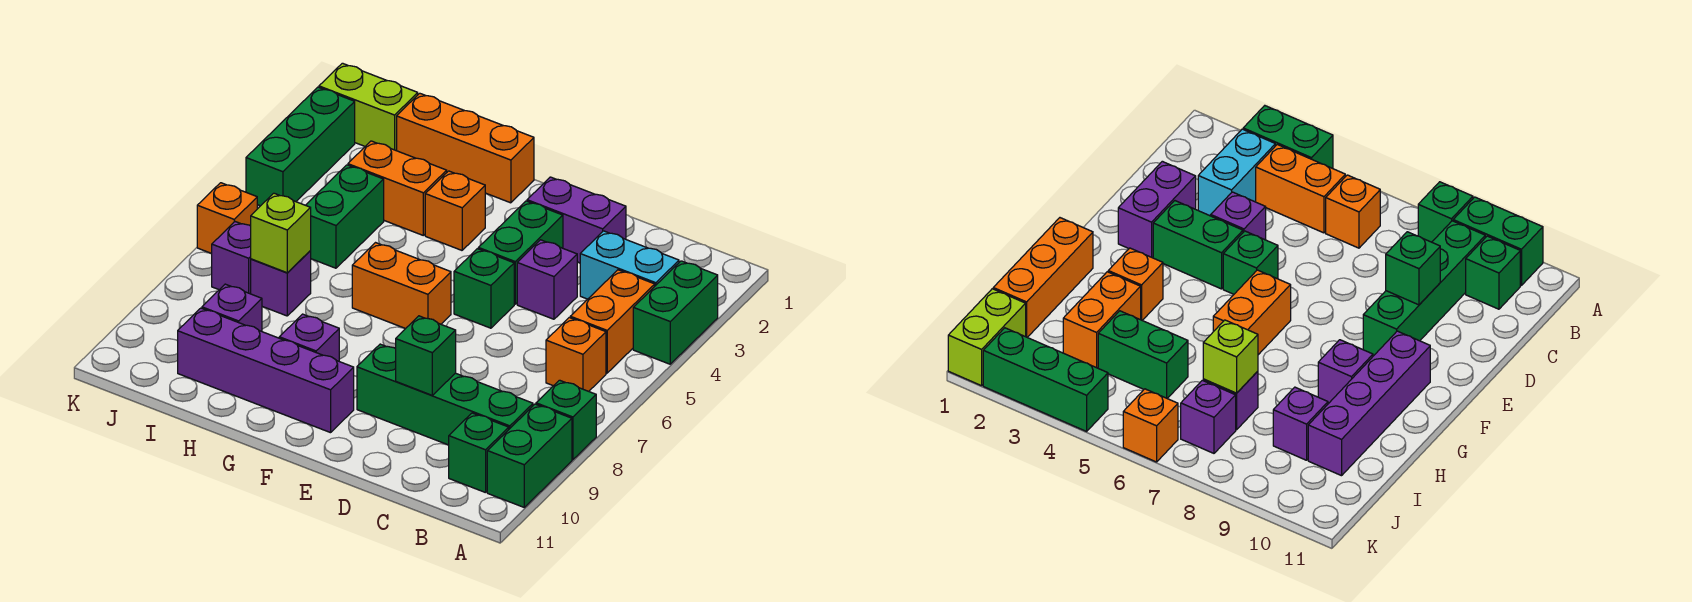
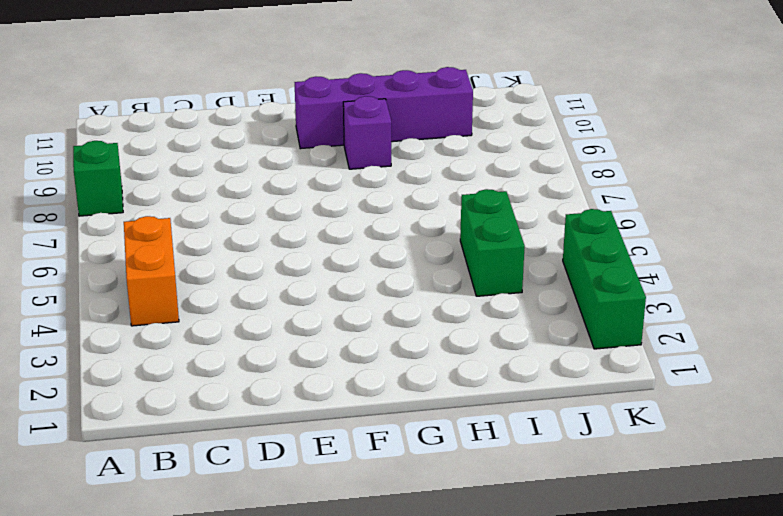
none -> green 1x2 brick [633,261,718,364]
none -> green 1x2 brick [487,404,572,507]
none -> cyan 1x2 brick [580,231,679,299]

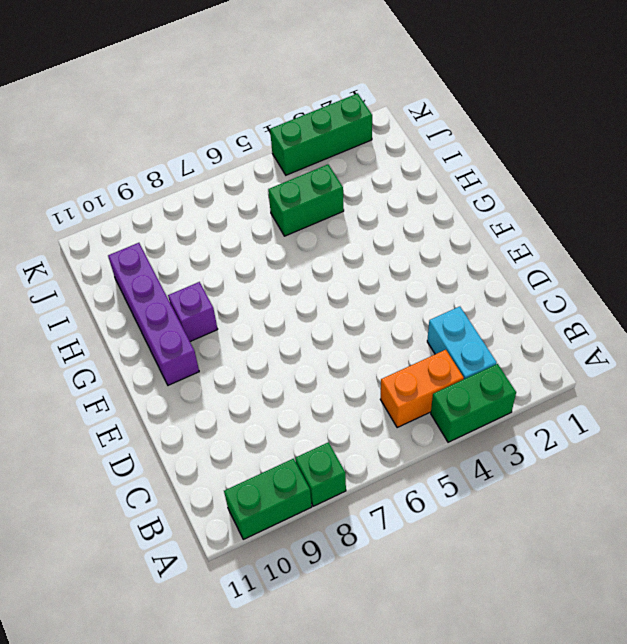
none -> orange 1x1 brick [546,318,606,391]
none -> green 1x4 brick [357,344,533,445]
none -> green 1x1 brick [449,413,509,493]

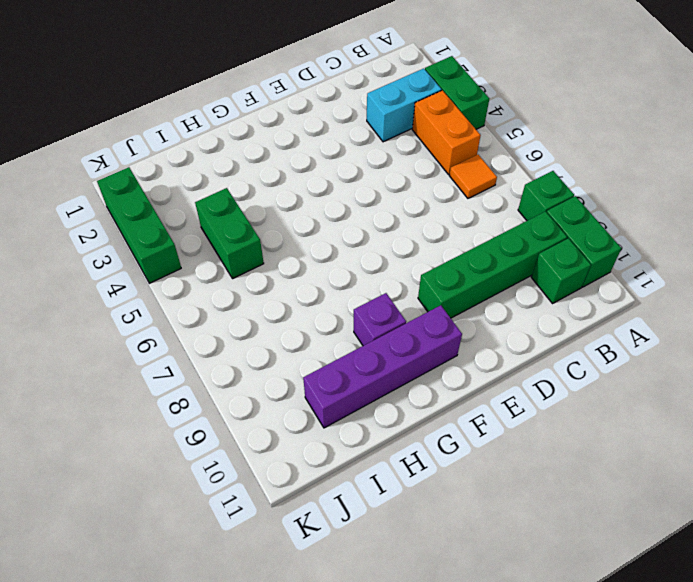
orange 1x1 tile [449,155,497,198] -> orange 1x1 brick [546,318,606,391]
none -> purple 1x2 brick [527,177,626,263]
none -> purple 1x1 brick [517,240,577,319]
none -> green 1x2 brick [478,201,563,304]

